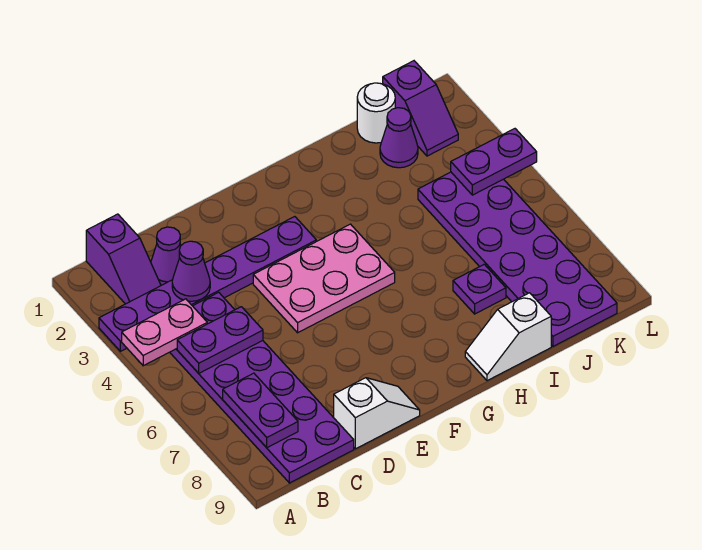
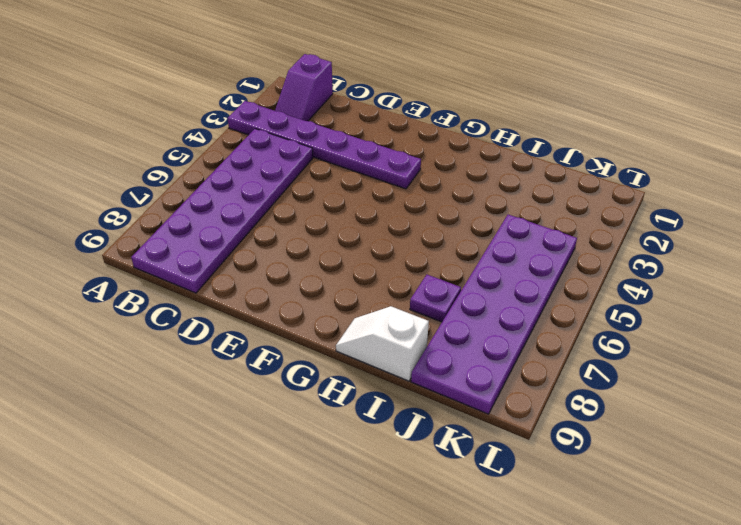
none -> purple 1x1 cone [151,227,181,285]
none -> white 1x2 slope [334,378,420,449]
none -> pink 2x3 plate [253,224,395,333]

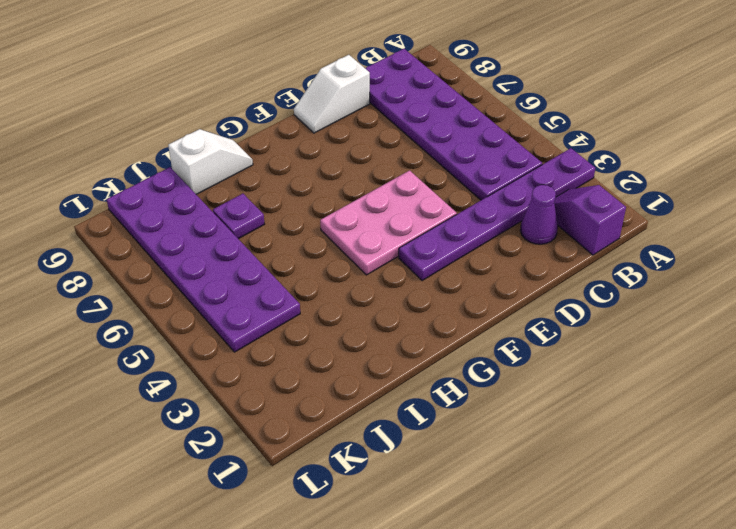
none -> white 1x1 round brick [357,83,395,143]
none -> purple 1x1 cone [380,108,418,168]
none -> purple 1x2 slope [383,61,458,156]

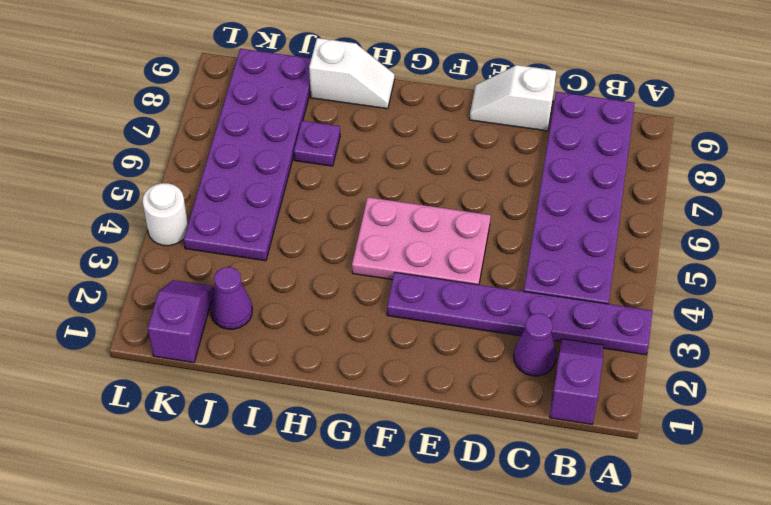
white 1x1 round brick [143,183,188,246] -> white 1x1 round brick moved to [357,83,395,143]
none -> pink 1x2 plate [122,299,207,366]
none -> purple 1x2 plate [177,307,263,373]
none -> purple 1x2 plate [223,373,298,448]

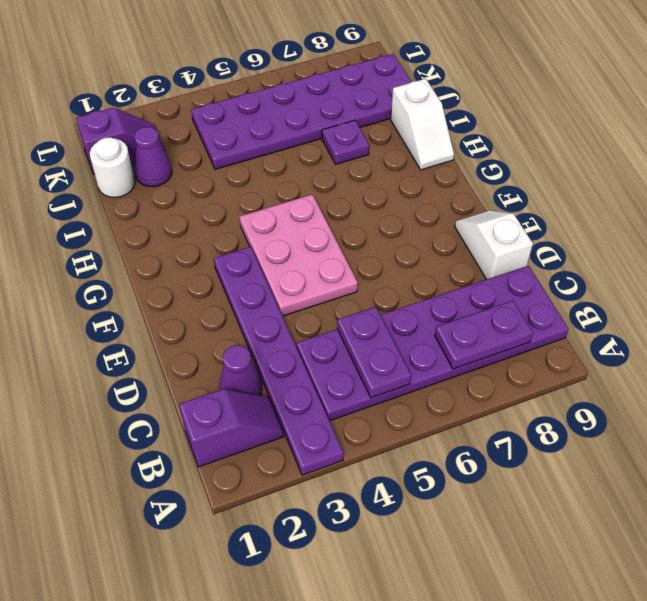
none -> pink 1x2 plate [122,299,207,366]
none -> purple 1x1 cone [172,241,210,301]
none -> purple 1x2 plate [451,129,537,195]

